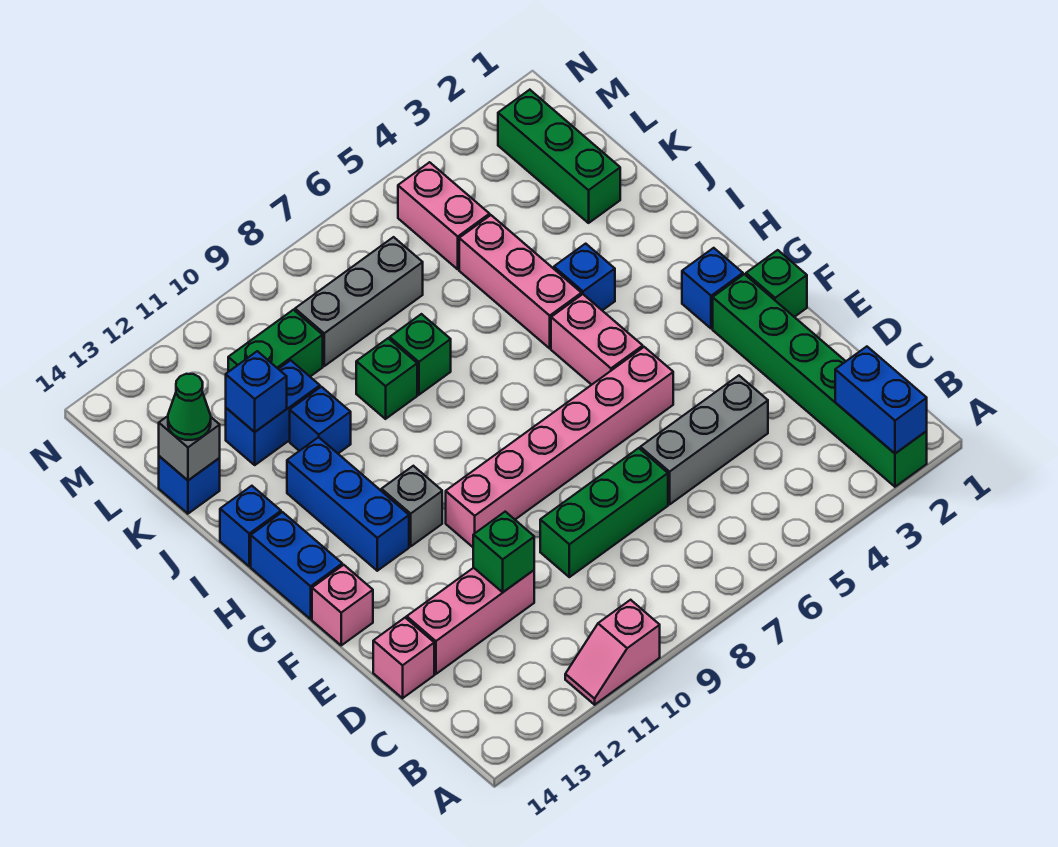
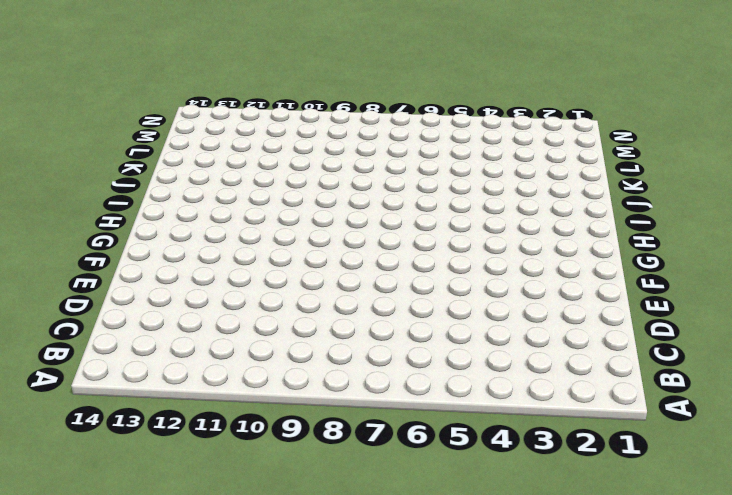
none -> green 1x6 brick [713,274,927,487]
none -> pink 1x2 slope [565,600,660,705]
none -> grey 1x3 brick [640,376,768,504]
none -> green 1x3 brick [540,448,668,577]

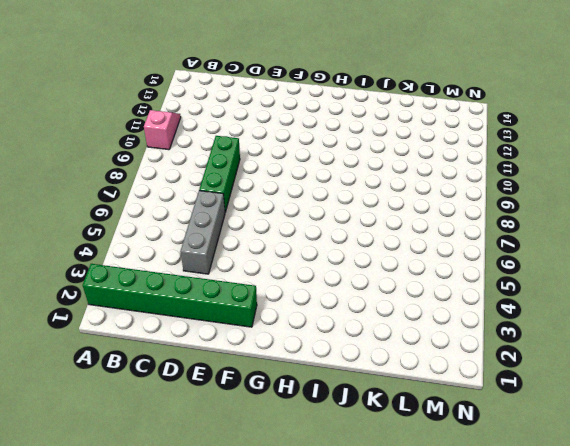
none -> pink 1x3 brick [407,568,534,674]
none -> pink 1x1 brick [373,618,434,698]
none -> green 1x1 brick [746,250,807,317]
none -> pink 1x6 brick [446,347,673,547]

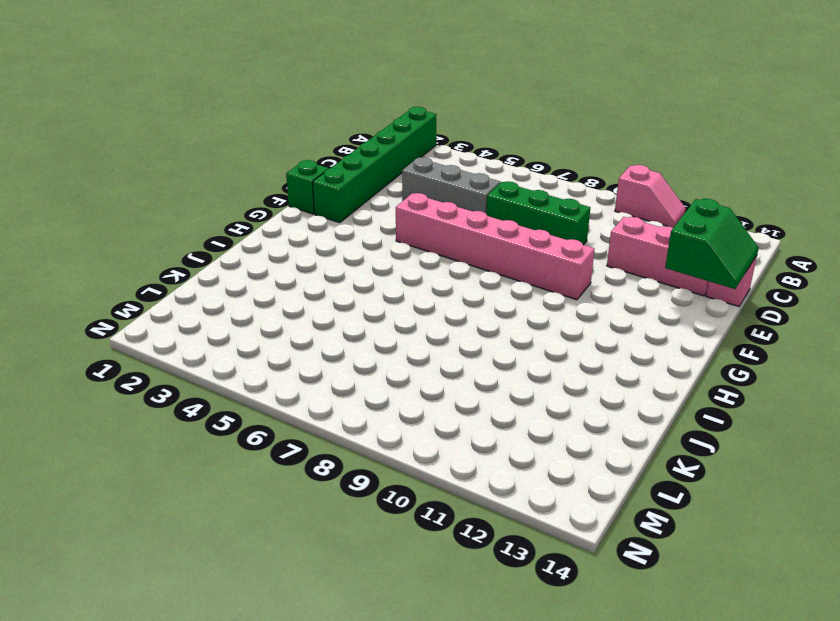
green 2x2 slope [665,199,759,289] -> none
none -> pink 1x1 brick [312,565,373,645]
none -> blue 1x1 brick [682,248,743,329]
none -> pink 1x2 brick [551,294,643,385]
none -> grey 1x1 brick [382,466,442,546]

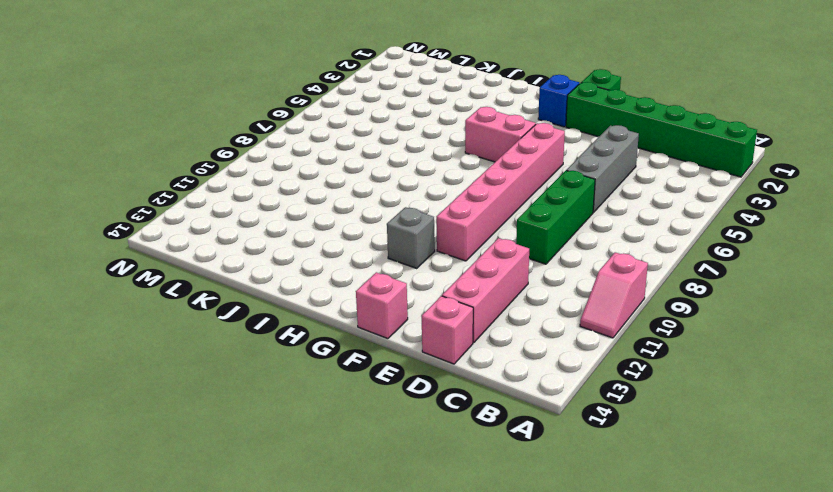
none -> blue 1x3 brick [287,437,409,571]
none -> blue 1x2 brick [251,512,342,619]
none -> blue 1x1 brick [554,244,615,311]
none -> pink 1x3 brick [459,215,581,348]

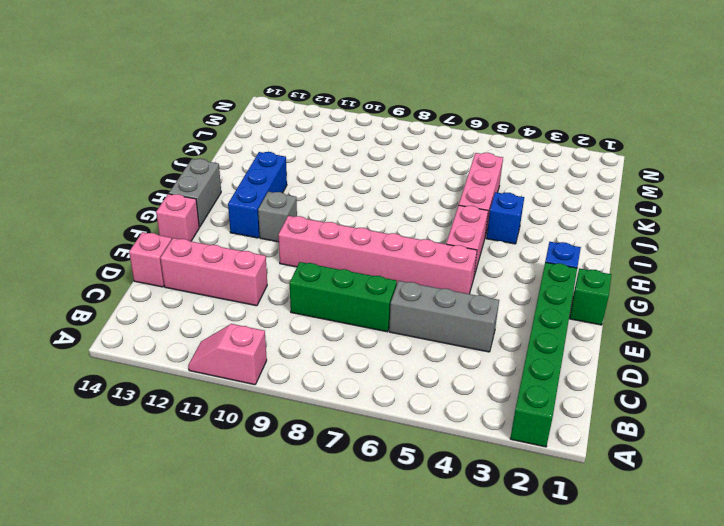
grey 1x2 brick [169,159,221,227] -> blue 1x2 brick [251,512,342,619]
none -> blue 1x1 brick [220,486,281,566]
none -> green 1x1 brick [390,314,451,395]
none -> green 1x1 brick [356,338,417,419]
none -> blue 1x1 brick [290,387,351,453]

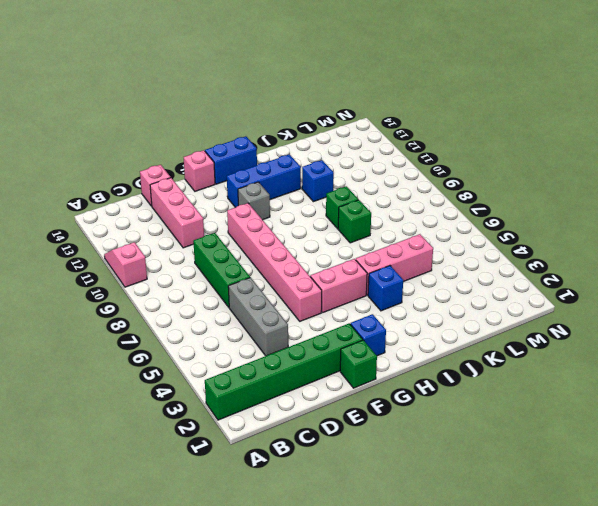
none -> blue 1x1 brick [220,486,281,566]
none -> green 1x3 brick [498,90,620,223]
none -> blue 1x2 brick [226,360,320,465]
none -> blue 1x1 brick [159,456,220,514]

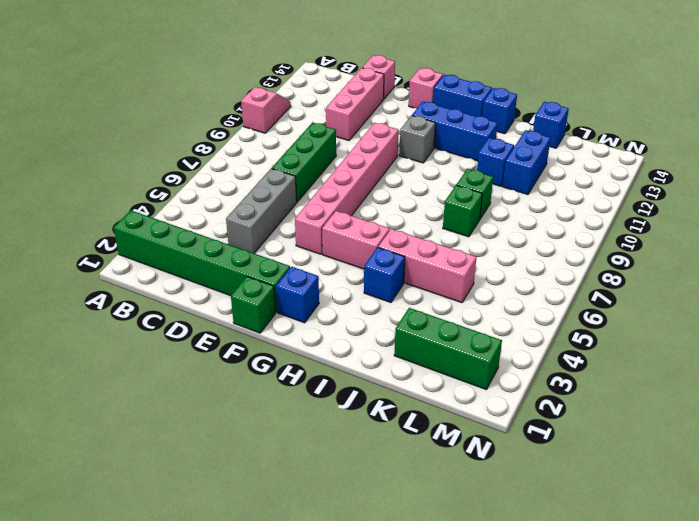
none -> pink 1x2 brick [398,162,490,269]
none -> grey 1x3 brick [295,237,423,366]
none -> green 1x2 brick [228,310,323,376]
none -> blue 1x2 brick [835,347,927,453]

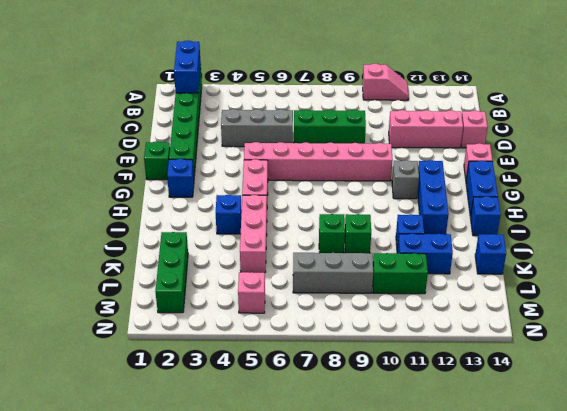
pink 1x1 brick [238,272,265,313] -> pink 1x2 brick [398,162,490,269]
none -> green 1x1 brick [473,512,534,592]
none -> blue 1x1 brick [226,351,287,432]
none -> grey 1x1 brick [159,416,220,480]
none -> green 1x1 cone [168,374,211,440]

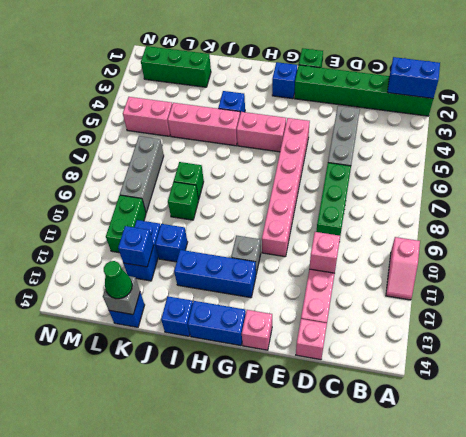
pink 1x1 brick [309,232,340,273] -> green 1x1 brick [473,512,534,592]

